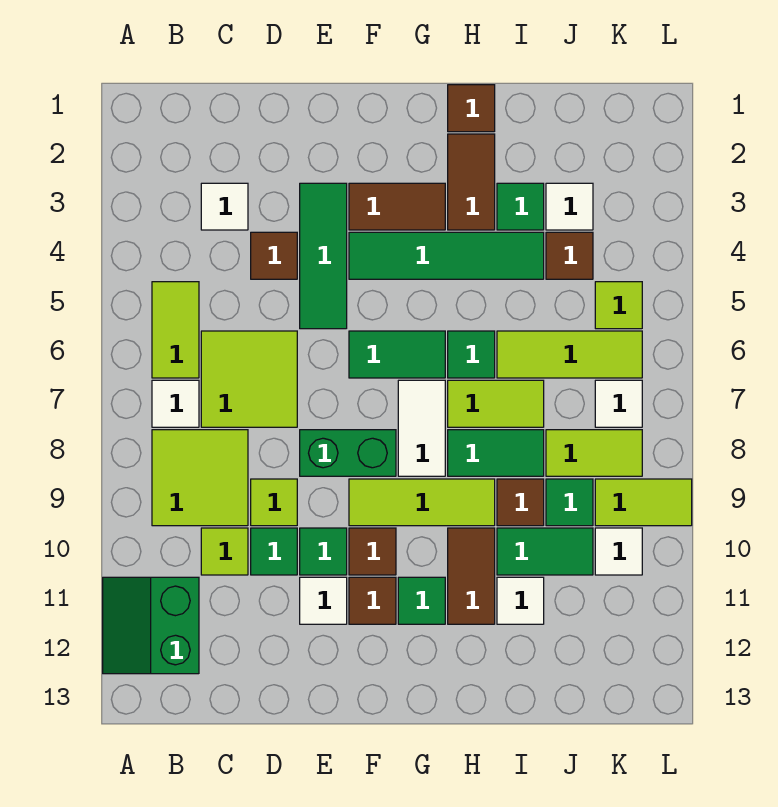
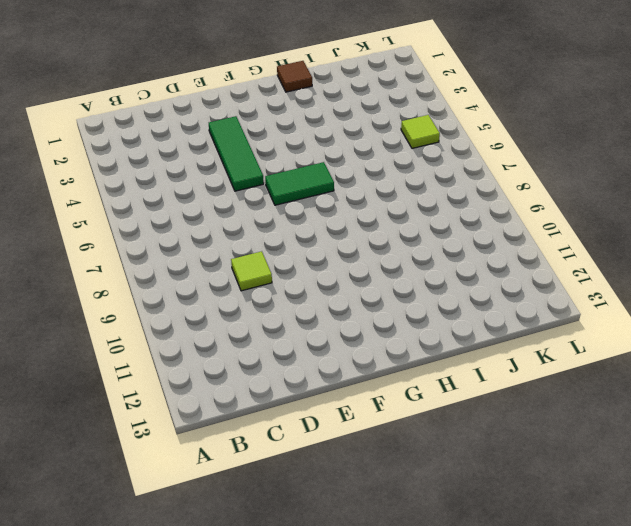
none -> green 2x2 slope [103,577,199,674]
none -> lime 1x2 tile [152,282,199,378]
none -> white 1x1 tile [152,380,199,427]
none -> lime 2x2 tile [152,430,248,526]

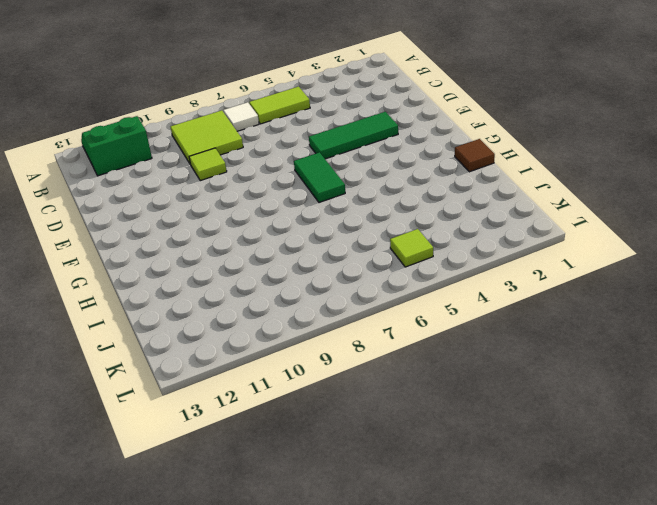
none -> white 1x1 tile [201,183,248,230]
none -> lime 2x2 tile [201,331,297,427]
none -> lime 1x1 tile [201,528,248,575]
none -> brown 1x1 tile [251,232,297,279]

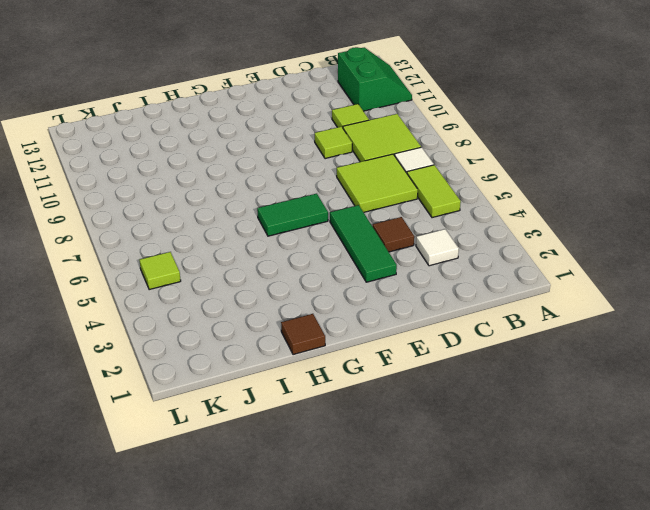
none -> green 1x1 tile [251,528,297,575]
none -> green 1x2 brick [300,430,396,476]
none -> green 1x1 tile [300,528,347,575]
none -> white 1x1 tile [300,577,347,624]

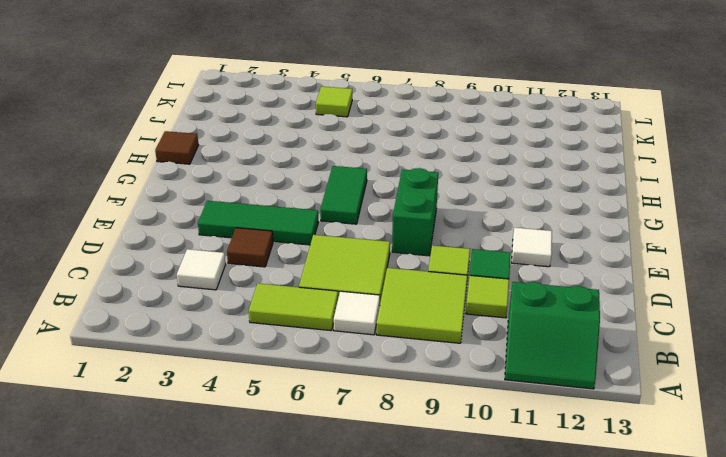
none -> green 1x1 tile [300,528,347,575]
none -> brown 1x2 tile [349,183,445,230]
none -> green 1x4 tile [349,232,544,279]
none -> lime 1x3 tile [349,479,495,526]

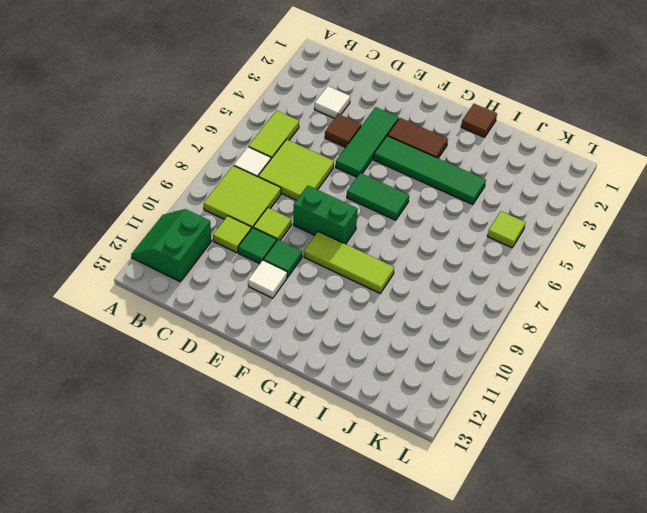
none -> brown 1x1 tile [349,528,396,575]
none -> brown 1x1 tile [349,577,396,624]
none -> white 1x2 tile [398,380,445,476]
none -> green 1x1 tile [398,577,445,624]

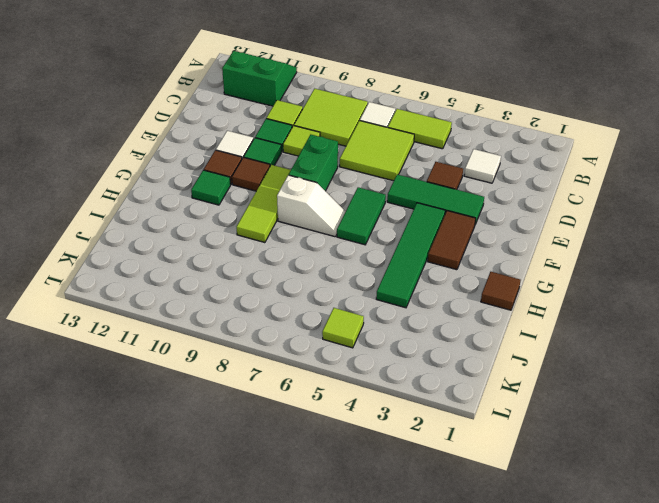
white 1x2 slope [277,175,346,237] -> white 1x2 tile [398,380,445,476]
none -> brown 1x2 tile [448,134,495,230]
none -> green 1x1 tile [448,331,495,378]
none -> lime 1x2 tile [448,380,544,427]
none -> green 1x2 tile [448,430,544,476]

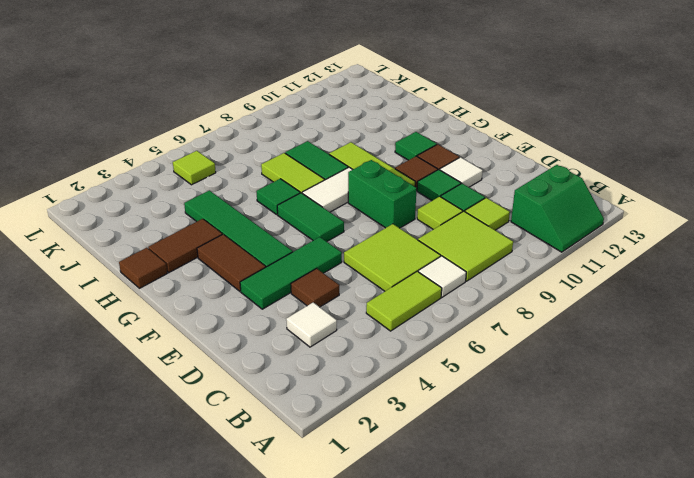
none -> brown 1x2 tile [448,528,495,624]
none -> green 1x1 tile [497,183,544,230]
none -> lime 1x3 tile [497,331,642,378]
none -> brown 1x1 tile [497,479,544,526]

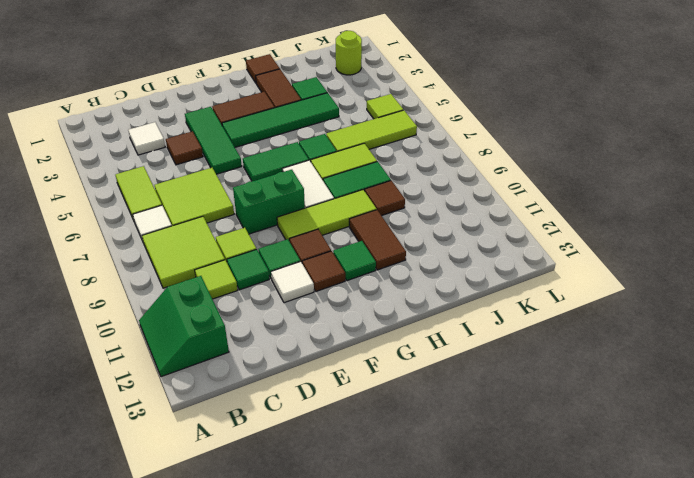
lime 1x1 round brick [336,31,362,75] -> none
none -> green 1x2 tile [497,528,593,575]
none -> white 1x1 tile [497,577,544,624]
none -> white 1x1 tile [546,183,593,230]
none -> brown 1x1 tile [546,232,593,279]

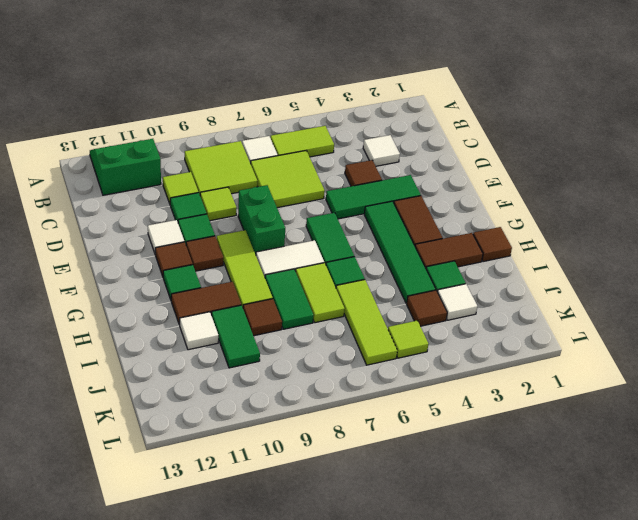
none -> lime 1x2 tile [546,430,642,476]
none -> green 1x1 tile [546,479,593,526]
none -> white 1x1 tile [595,380,642,427]
none -> lime 1x2 tile [595,479,692,526]

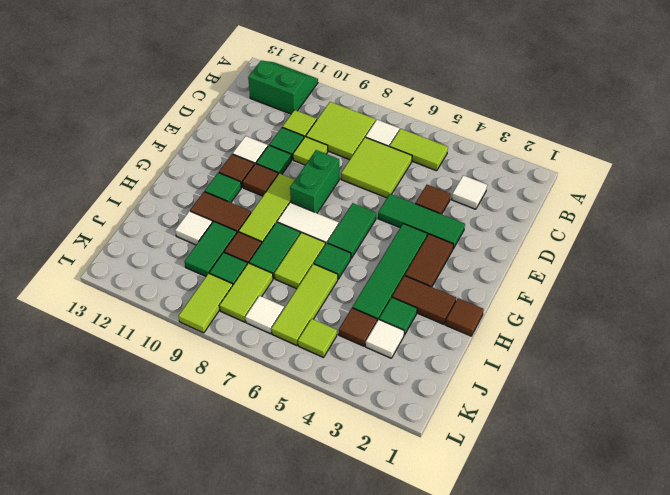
none -> white 1x1 tile [595,528,642,575]

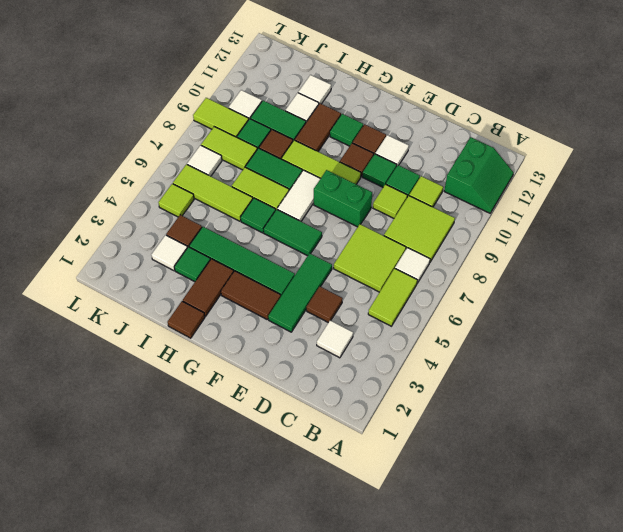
white 1x1 tile [298,75,331,104] -> none

